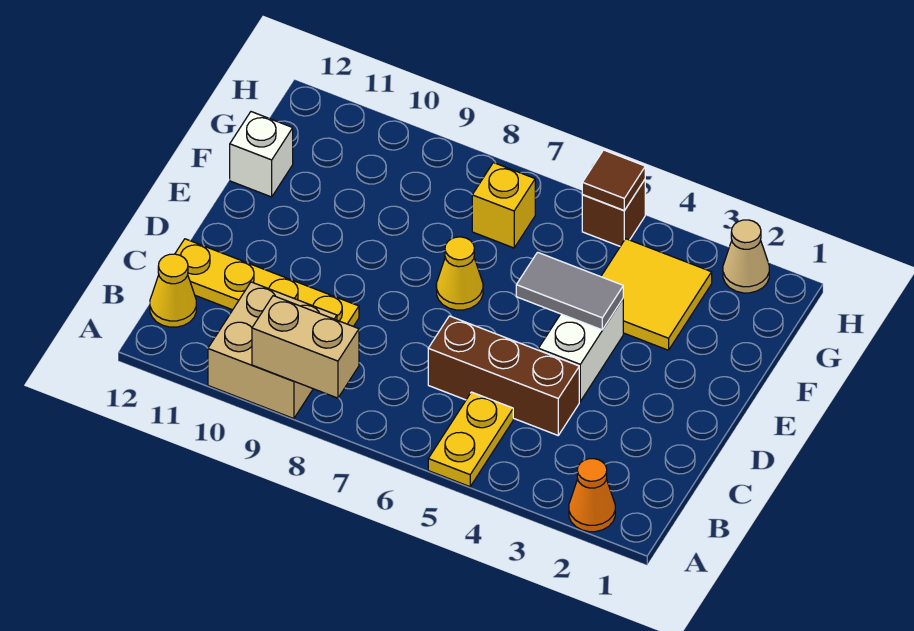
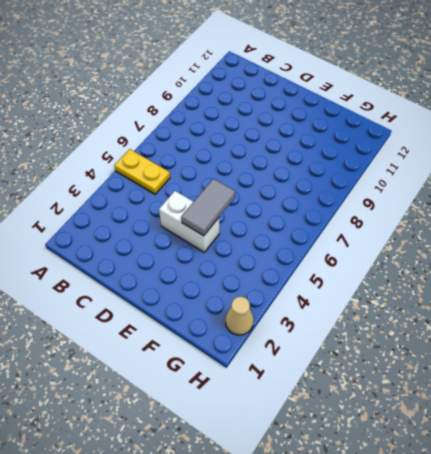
none -> orange 1x1 cone [569,459,615,532]
none -> tan 2x2 brick [208,282,337,419]
none -> yellow 1x1 cone [150,254,196,327]

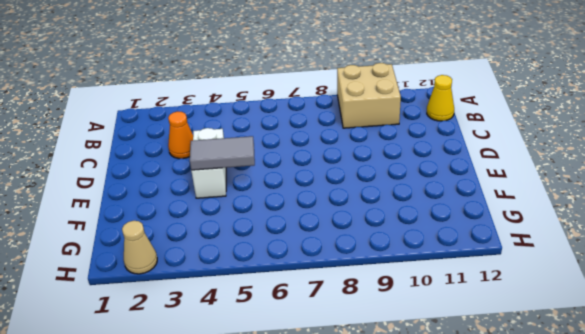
orange 1x1 cone [168,112,193,159] -> orange 1x1 cone moved to [569,459,615,532]
none -> yellow 1x2 plate [428,392,513,487]
none -> brown 1x3 brick [428,316,579,435]
none -> yellow 1x4 plate [175,239,359,326]

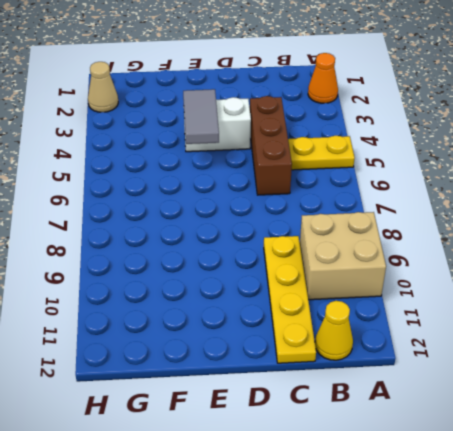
none -> yellow 1x1 cone [436,237,483,310]
none -> yellow 2x2 tile [601,239,712,350]
none -> white 1x1 brick [230,112,293,197]

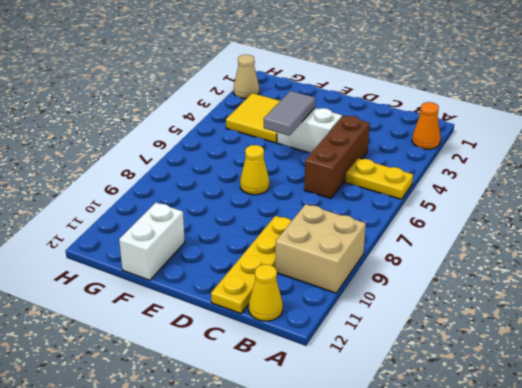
white 1x2 brick [119,203,185,280] -> white 1x1 brick [230,112,293,197]
none -> yellow 1x1 brick [472,163,535,248]
none -> brown 1x1 brick [582,180,645,246]
none -> tan 1x2 brick [252,296,359,398]

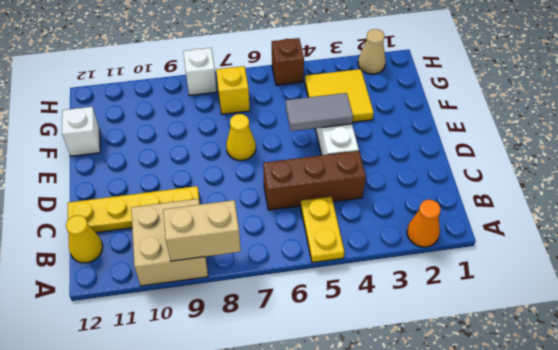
white 1x1 brick [183,48,217,95] -> none
none -> brown 1x1 tile [582,150,645,210]

